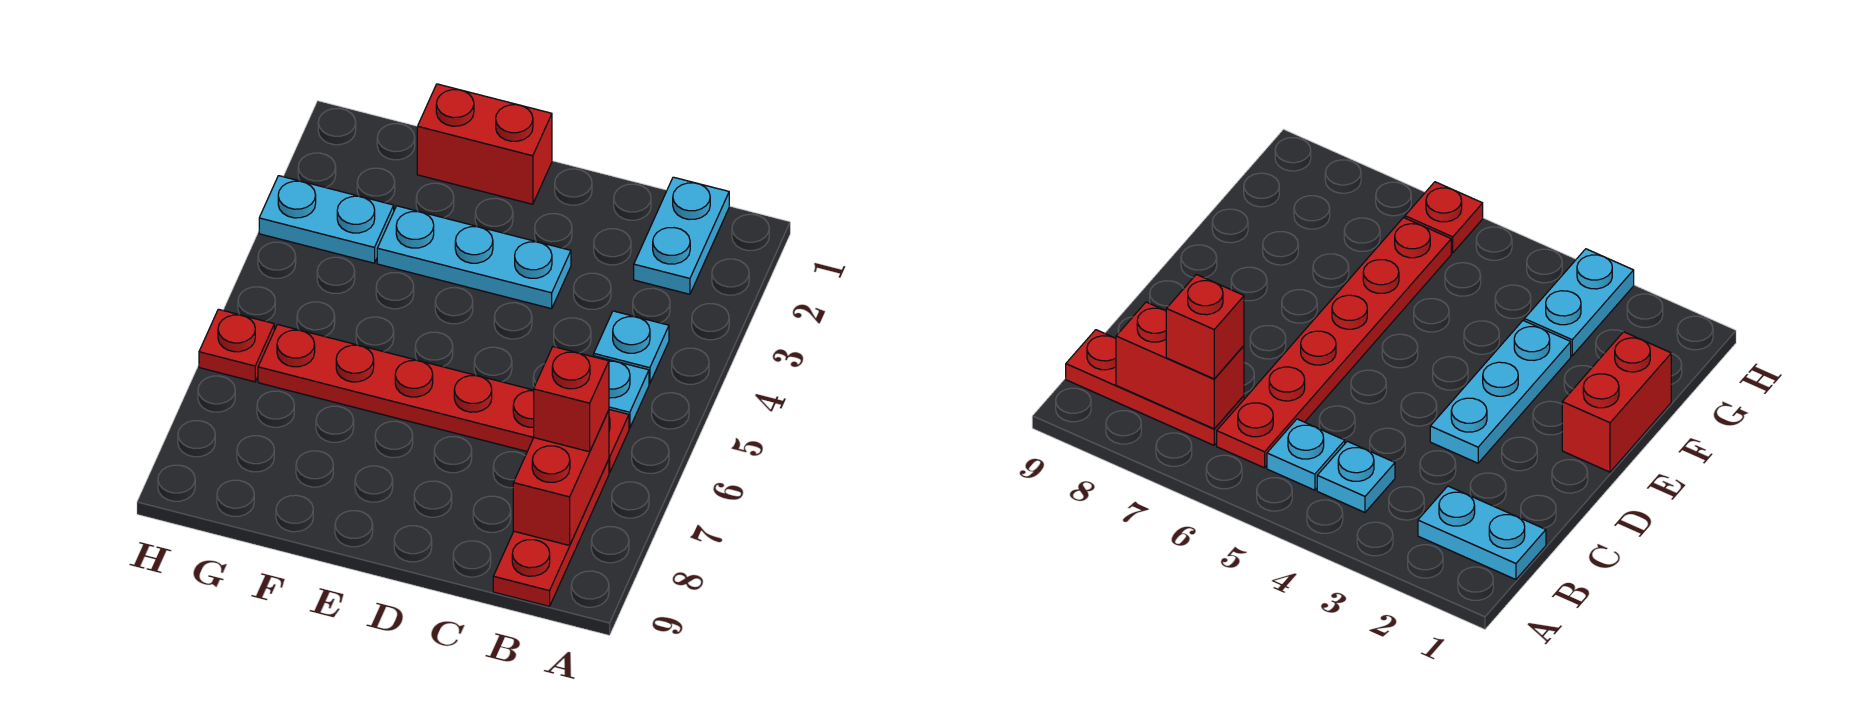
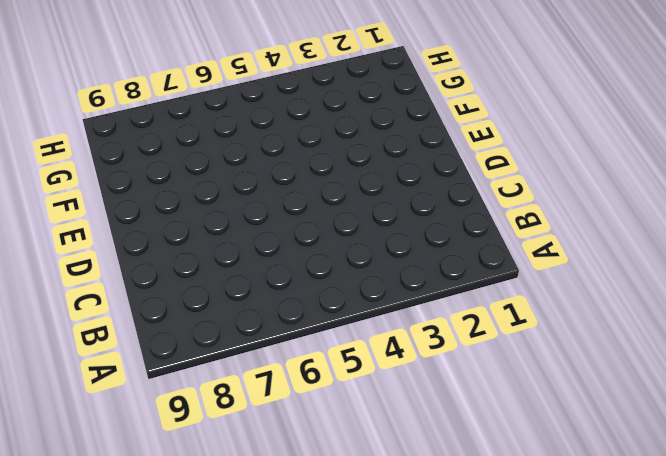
none -> cyan 1x2 plate [634,177,729,294]
none -> cyan 1x1 plate [594,311,669,384]

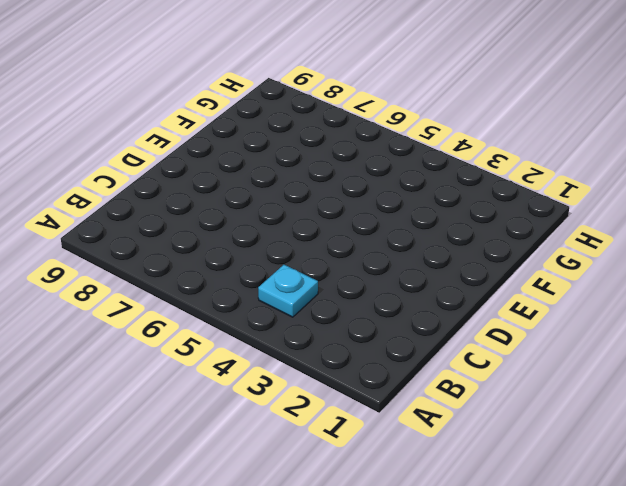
none -> cyan 1x2 plate [634,177,729,294]
none -> cyan 1x1 plate [592,356,649,428]

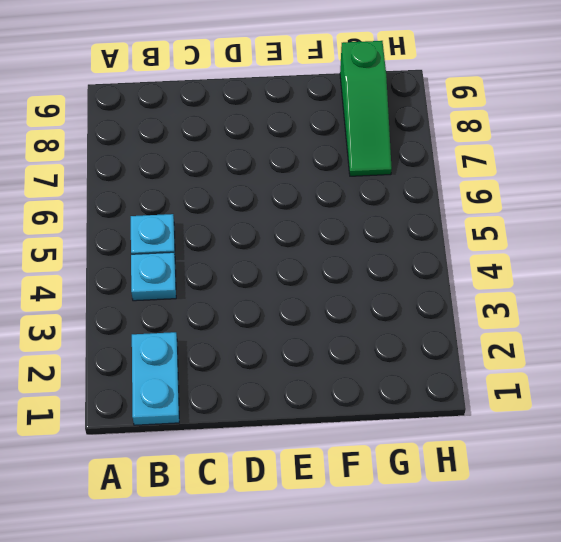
green 1x3 slope [340,41,392,176] -> none
none -> red 1x6 plate [258,325,629,473]
none -> red 1x3 plate [493,460,609,606]

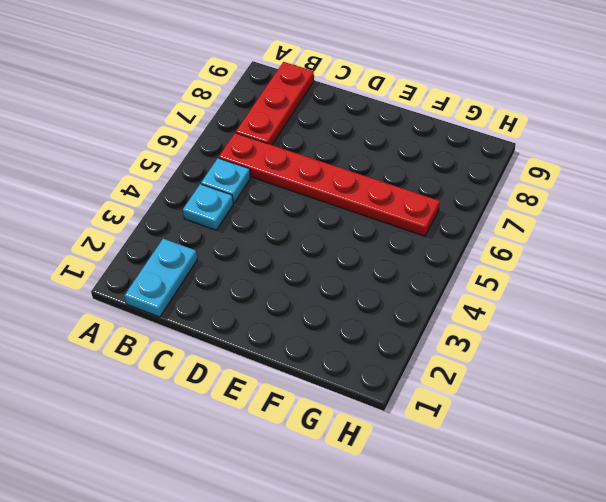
none -> cyan 1x3 plate [377,206,571,309]
none -> red 1x2 brick [417,84,552,204]

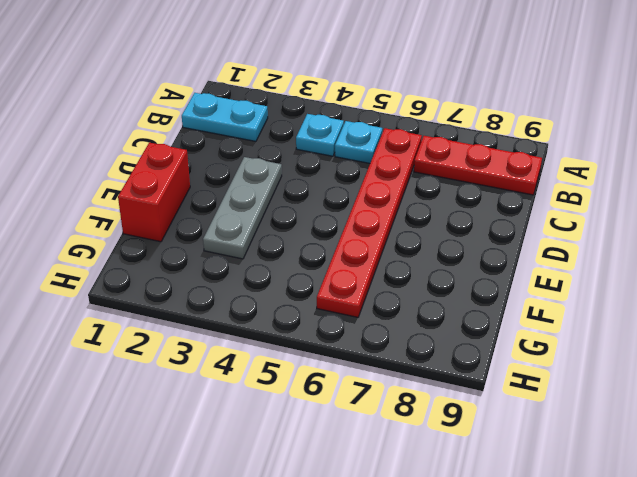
grey 1x3 plate [203,157,282,259] -> cyan 1x3 plate [377,206,571,309]
none -> cyan 1x2 plate [259,176,394,263]
none -> red 1x1 plate [199,309,274,382]

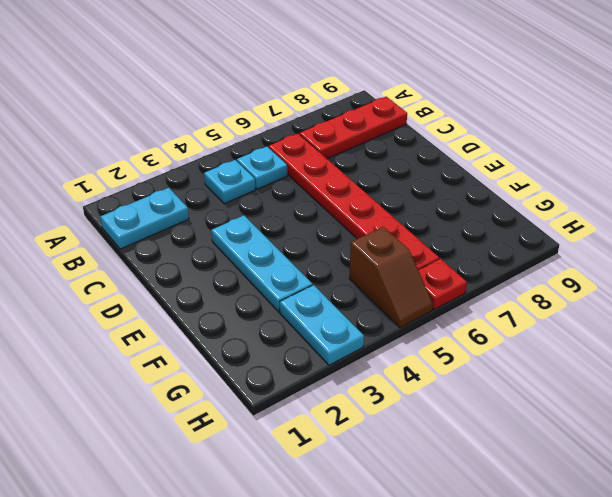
brown 1x2 slope [349,227,433,328] -> none
none -> red 1x2 brick [417,84,552,204]
none -> red 1x2 brick [513,410,609,545]

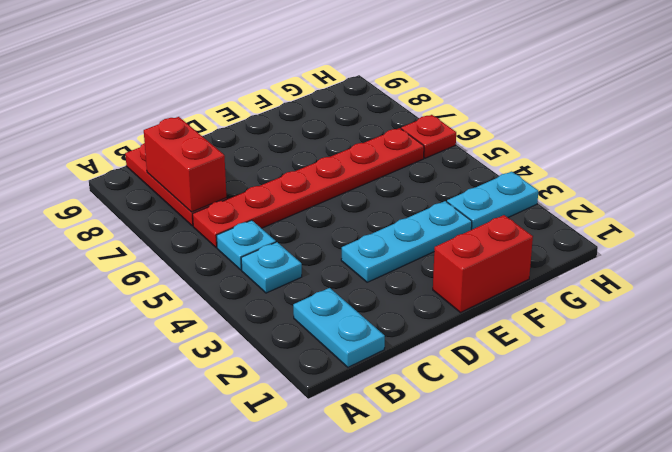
none -> red 1x1 brick [534,347,609,452]

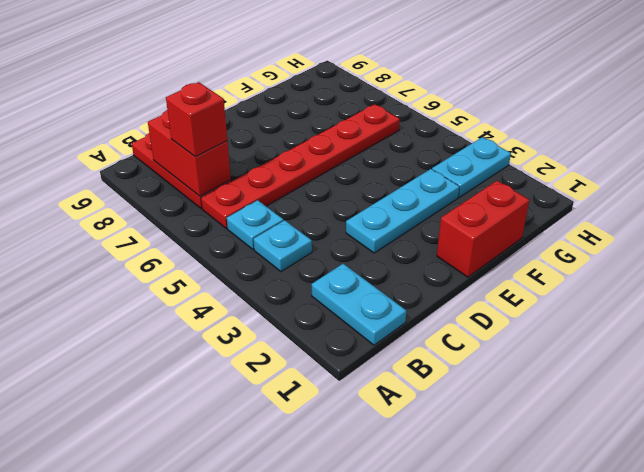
none -> red 1x1 plate [199,309,274,382]

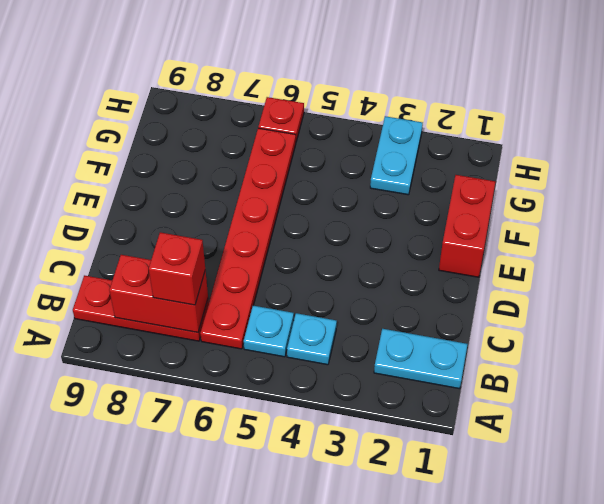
none -> cyan 1x3 plate [377,206,571,309]

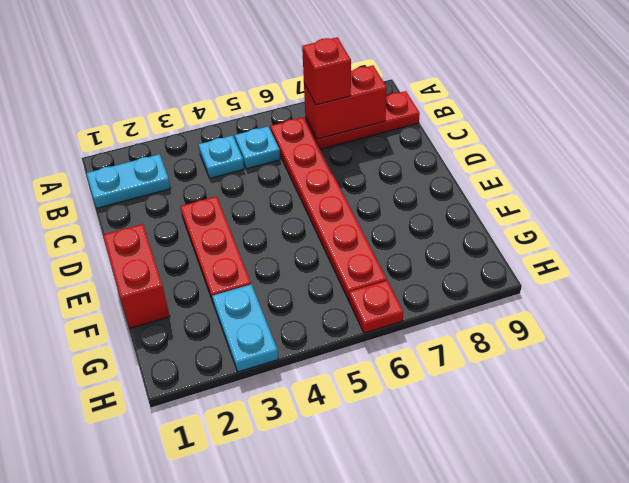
red 1x3 plate [180,196,251,304] -> cyan 1x3 plate [377,206,571,309]

